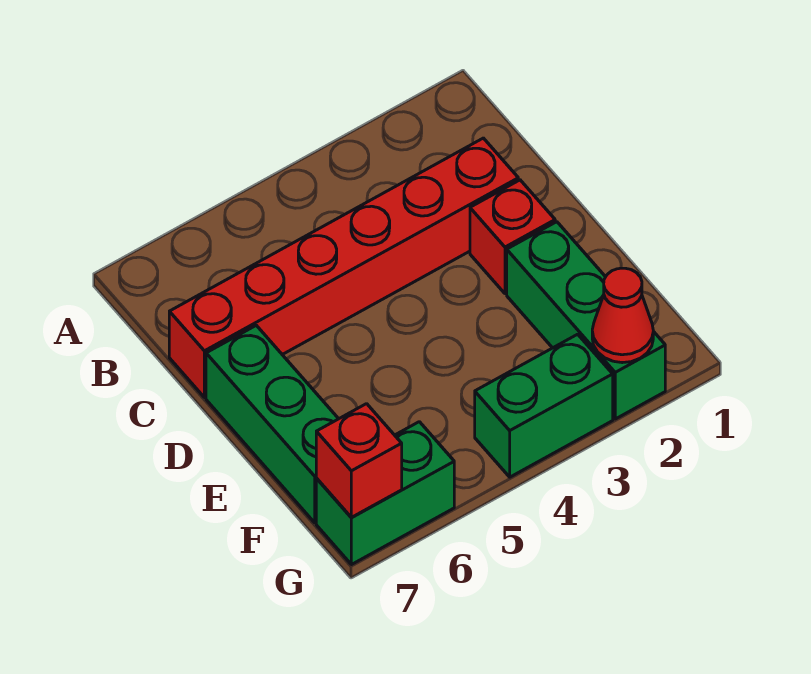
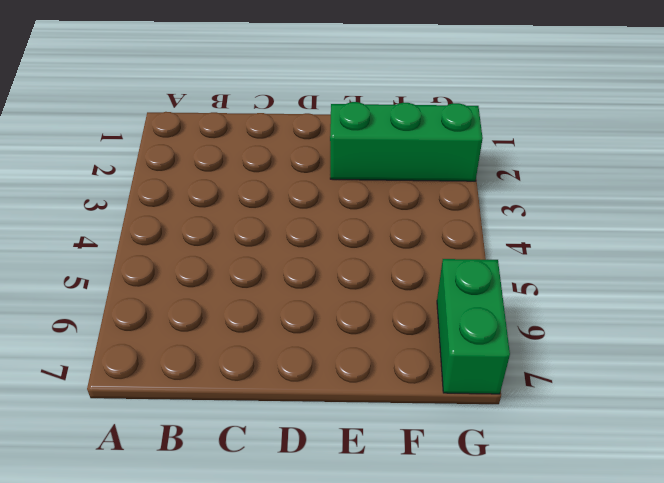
none -> red 1x6 brick [169,138,518,397]
none -> red 1x1 brick [470,180,555,294]

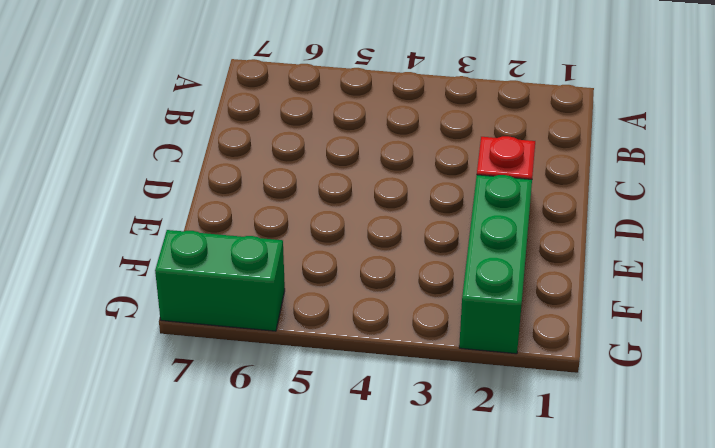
none -> red 1x6 brick [169,138,518,397]
none -> green 1x3 brick [206,325,338,523]

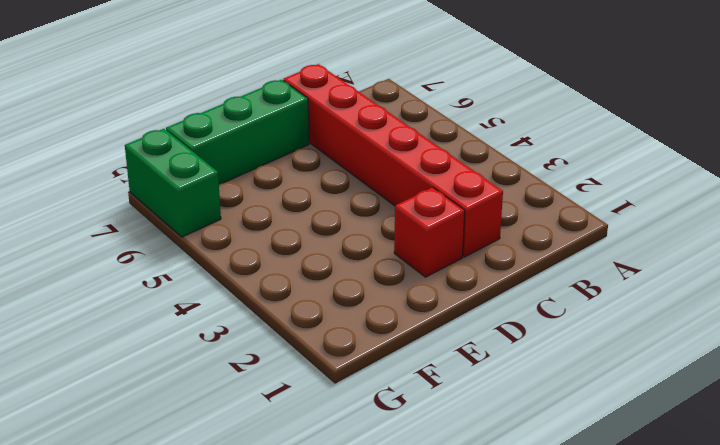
none -> green 1x3 brick [507,222,665,419]
none -> green 1x2 brick [475,334,613,477]

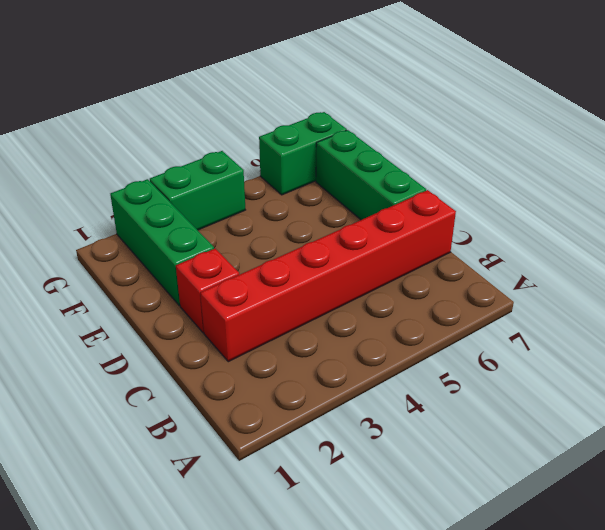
none -> red 1x1 cone [592,268,653,363]
none -> red 1x1 brick [316,404,402,517]

